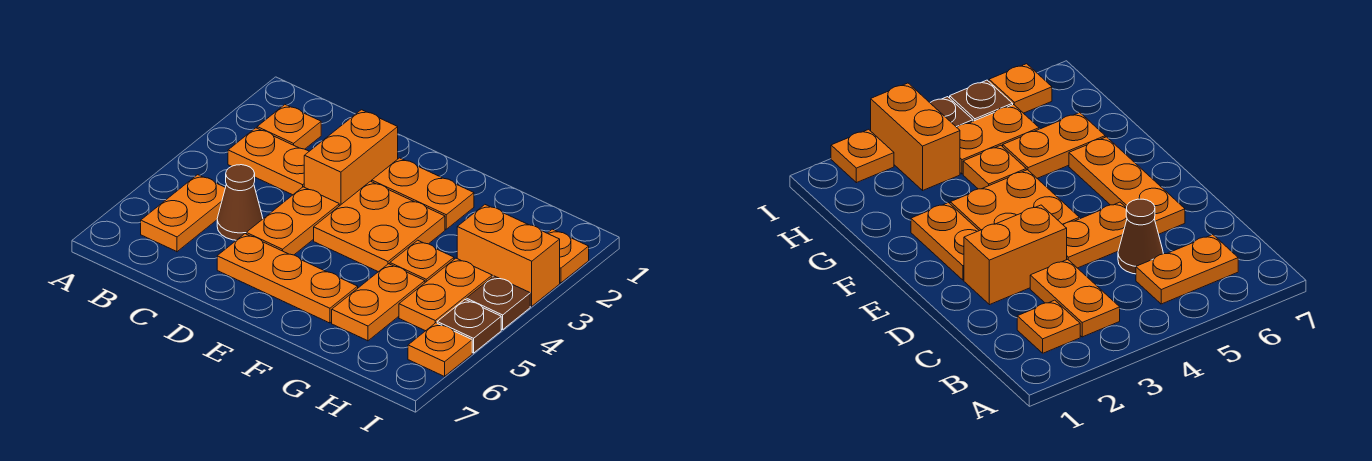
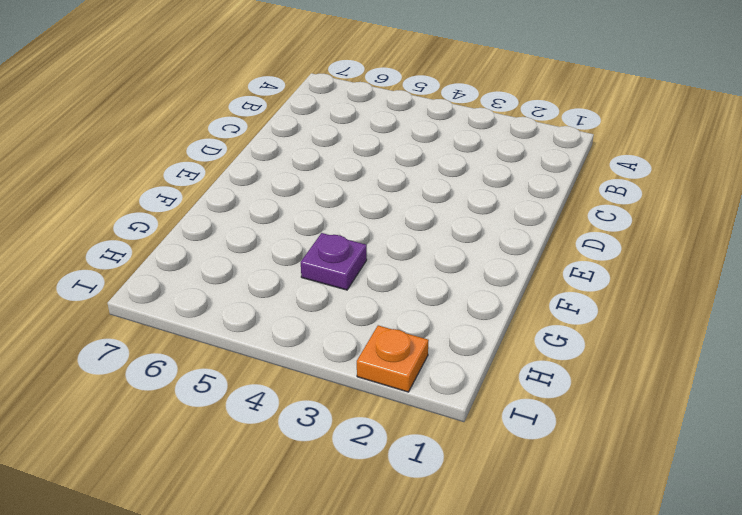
purple 1x1 plate [301,233,367,290] -> orange 1x1 plate [390,240,454,282]
none -> orange 1x1 plate [257,105,321,149]
none -> orange 1x2 plate [228,128,309,195]
none -> orange 1x2 plate [141,175,225,252]

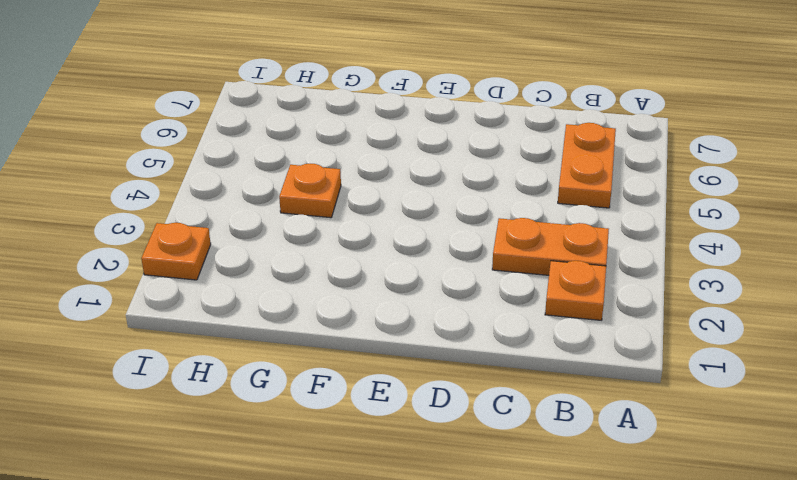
none -> brown 1x1 cone [217,165,263,240]
none -> orange 1x2 brick [304,110,398,206]
none -> orange 1x2 plate [246,187,339,255]

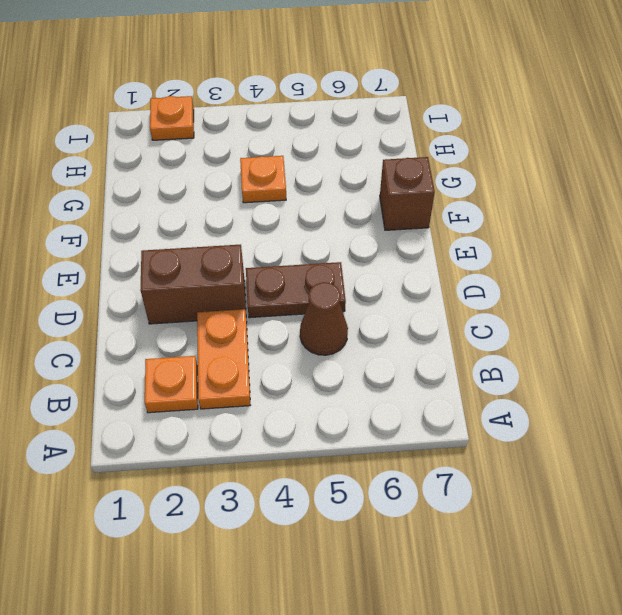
brown 1x2 brick [141,245,246,324] -> orange 1x2 brick [304,110,398,206]
brown 1x2 plate [246,262,346,318] -> orange 1x2 plate [246,187,339,255]
brown 1x1 brick [380,157,435,230] -> none
none -> orange 1x2 plate [141,175,225,252]
none -> orange 1x3 plate [217,234,358,323]
none -> orange 1x2 plate [372,158,474,229]

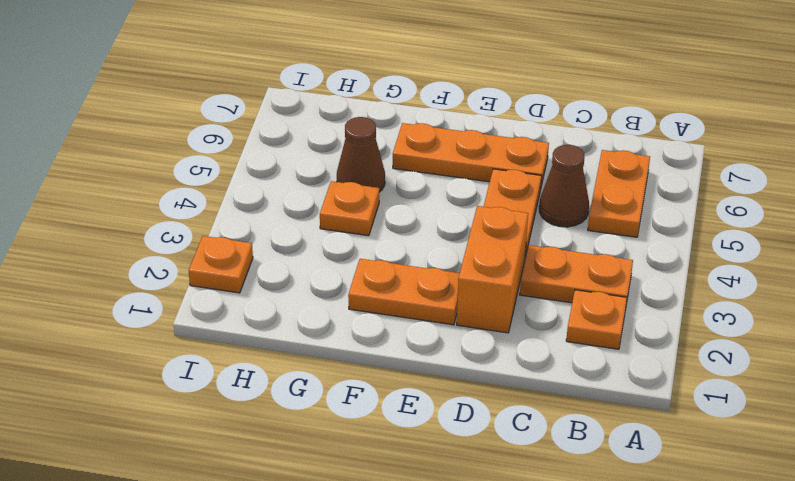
brown 1x1 cone [337,117,385,192] -> orange 1x2 plate [332,264,425,341]
none -> orange 2x2 plate [314,181,445,272]
none -> orange 1x2 brick [457,205,560,306]
none -> orange 1x2 plate [399,258,492,331]

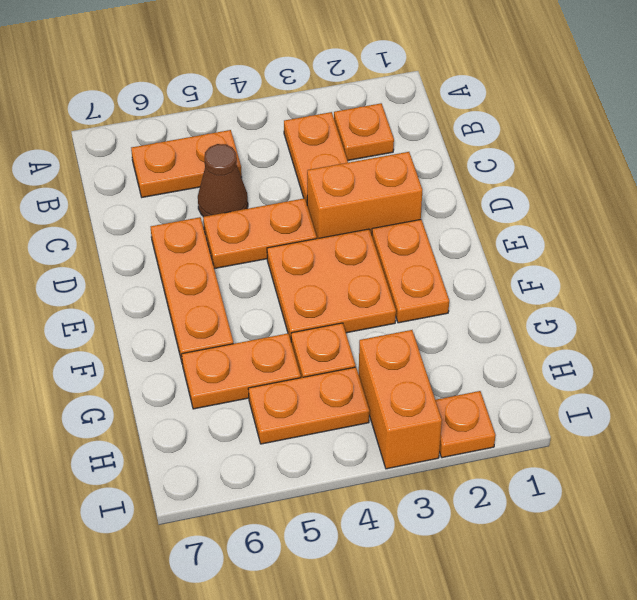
none -> brown 1x1 plate [466,276,530,330]
none -> brown 1x1 plate [437,300,501,353]
none -> orange 1x1 plate [408,323,472,376]

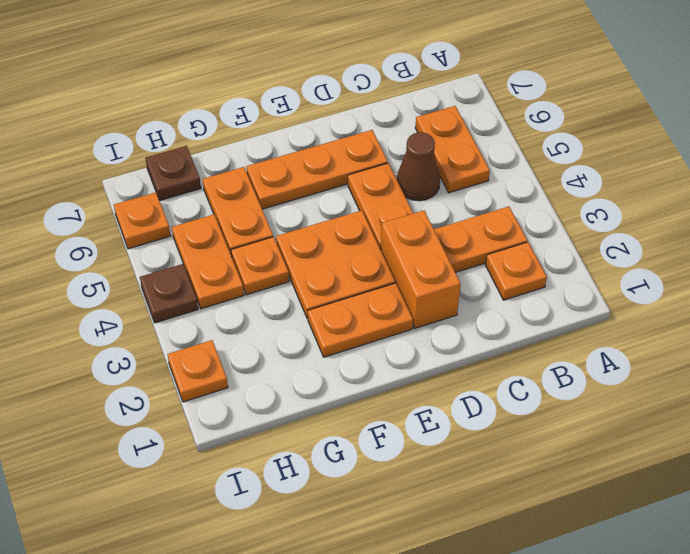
brown 1x1 plate [146,146,201,201] -> brown 1x1 plate moved to [437,300,501,353]
none -> orange 1x2 brick [457,205,560,306]

